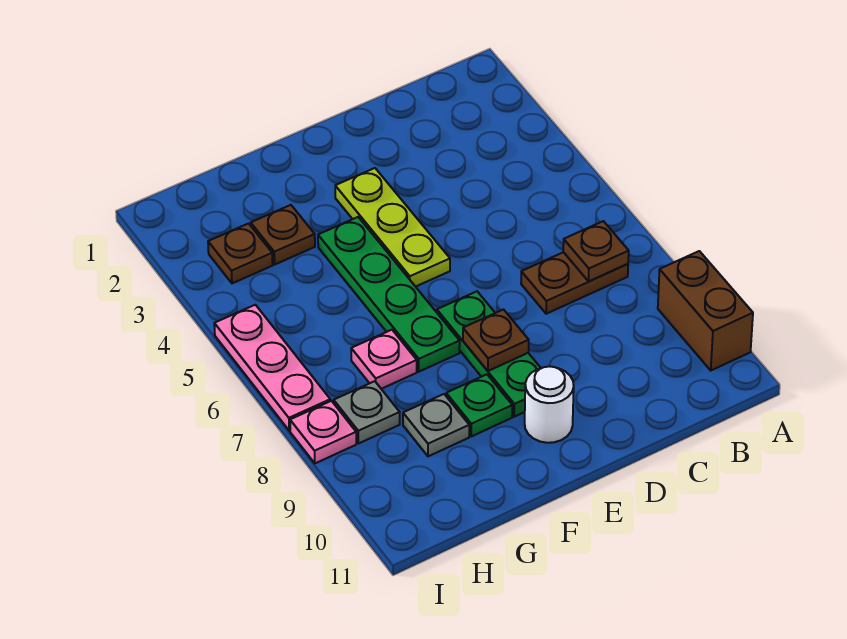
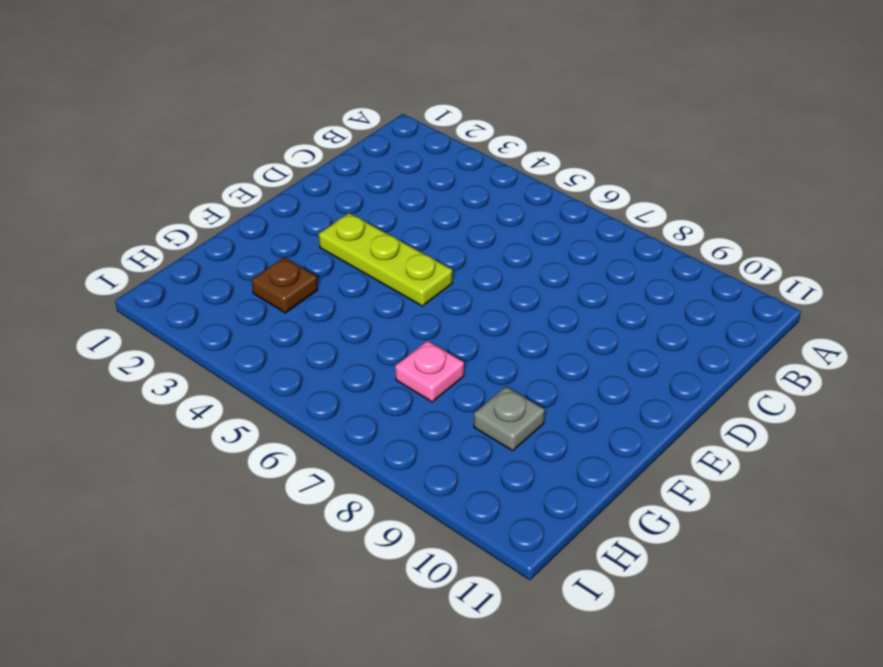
none -> brown 1x2 brick [658,251,753,370]
none -> brown 1x2 plate [521,252,628,314]
none -> green 1x3 plate [437,291,540,417]

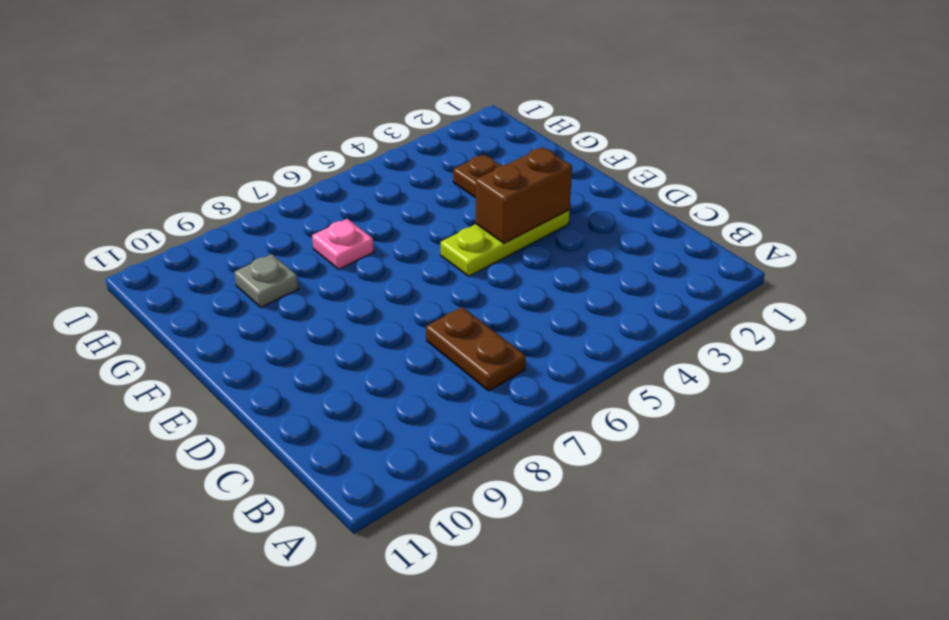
brown 1x2 brick [476,147,572,243] -> brown 1x2 brick moved to [658,251,753,370]
none -> green 1x3 plate [437,291,540,417]
none -> white 1x1 round brick [525,366,574,443]
none -> green 1x4 plate [318,217,460,372]

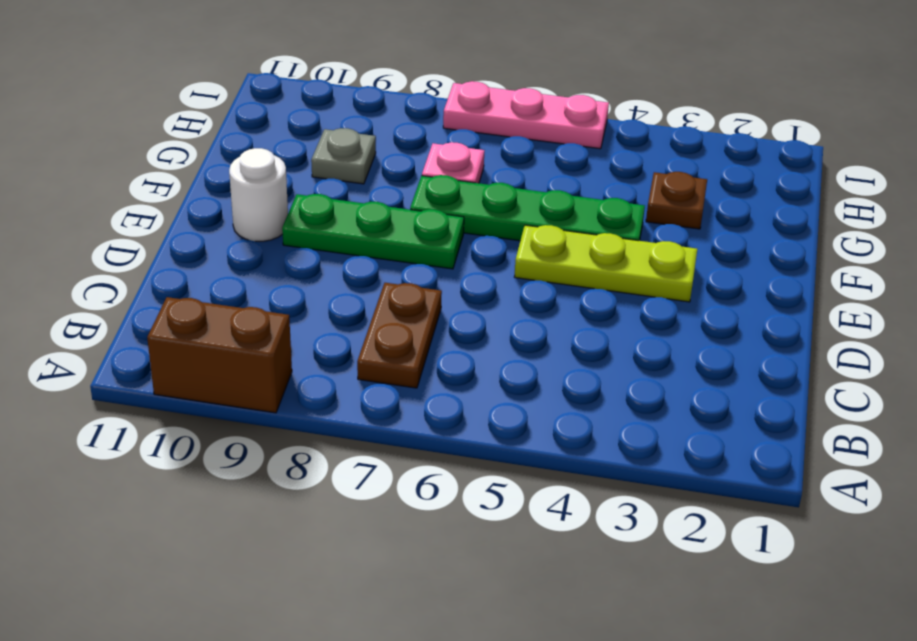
none -> green 1x1 plate [446,374,512,436]
none -> brown 1x1 plate [208,224,273,283]
none -> grey 1x1 plate [334,381,400,444]

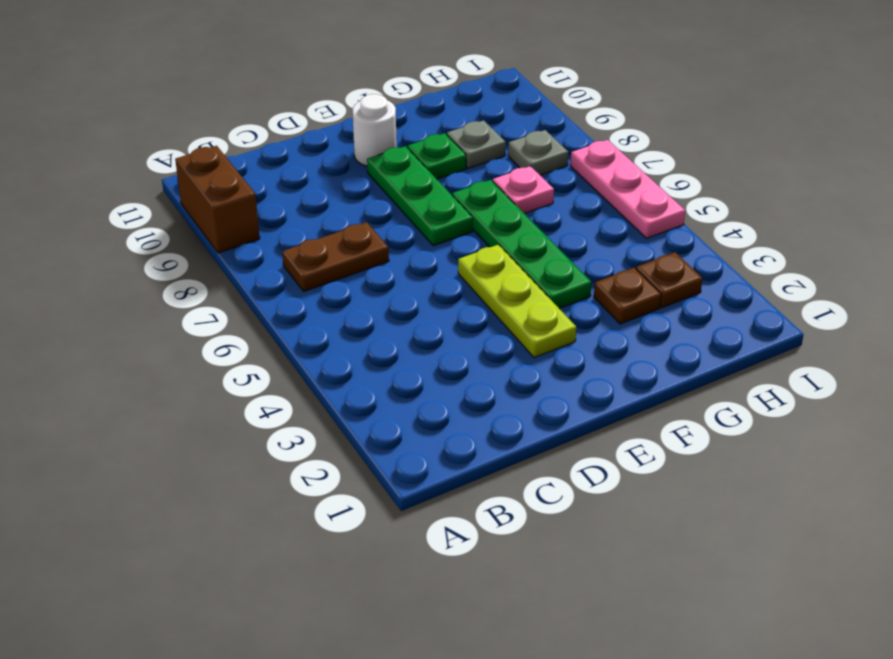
none -> pink 1x1 plate [290,401,356,463]
none -> brown 1x1 plate [563,221,629,281]
none -> brown 1x1 plate [463,310,529,371]

